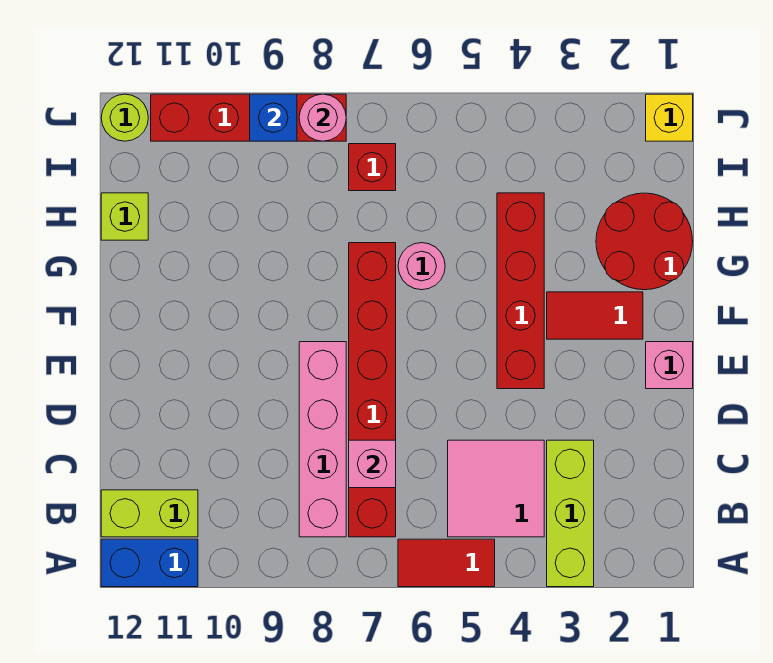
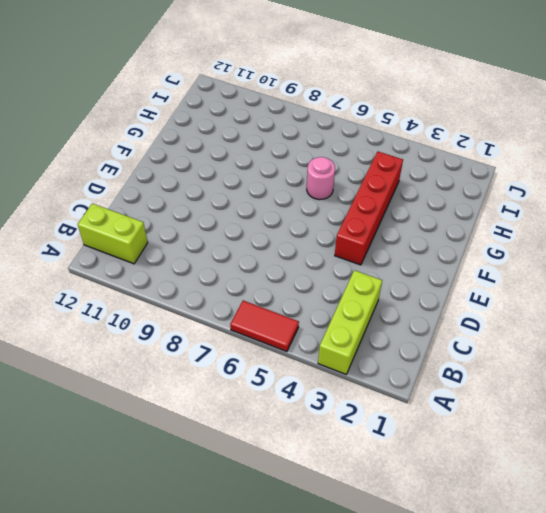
none -> blue 1x2 brick [101,539,198,587]
none -> pink 2x2 tile [448,440,544,537]
none -> red 1x6 brick [349,243,396,537]

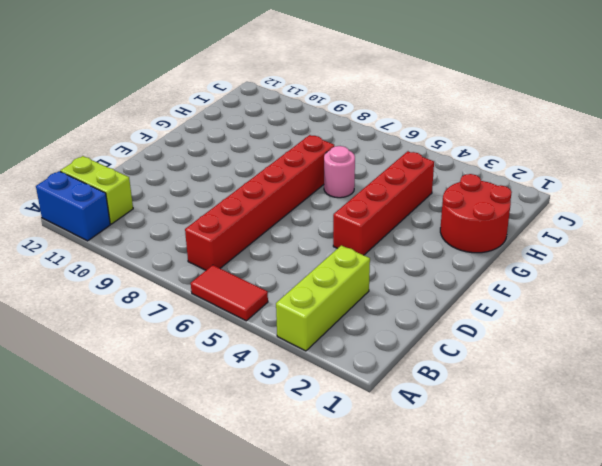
none -> pink 2x2 tile [448,440,544,537]
none -> pink 1x4 brick [299,342,346,537]
none -> pink 1x1 brick [646,342,693,389]

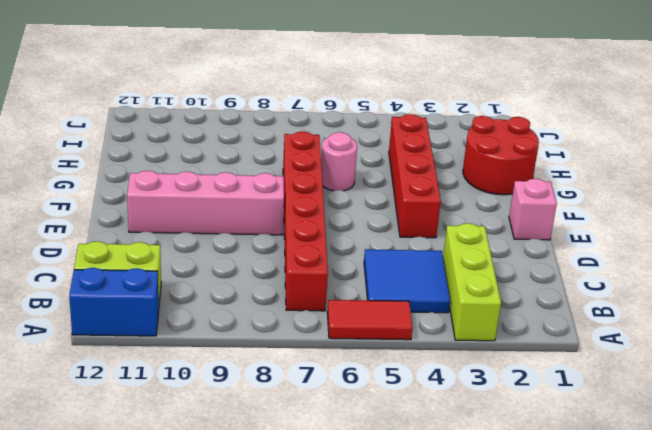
blue 2x2 tile [364,249,450,313] -> pink 2x2 tile [448,440,544,537]
pink 1x4 brick [127,171,284,235] -> pink 1x4 brick turned to [299,342,346,537]
none -> red 1x2 tile [547,292,643,339]
none -> lime 1x1 brick [101,193,148,240]
none -> red 1x1 brick [349,144,396,191]

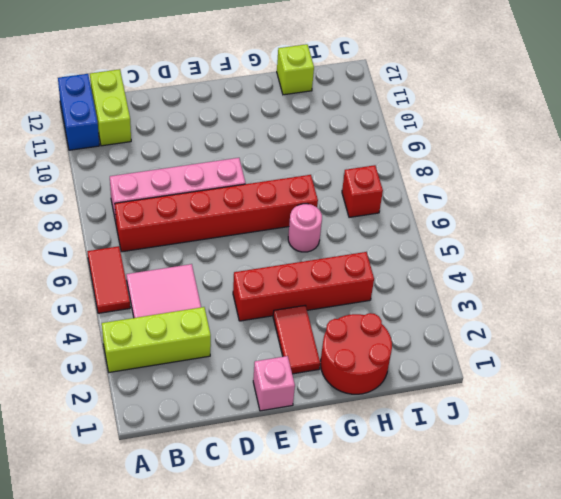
none -> yellow 1x1 brick [646,94,693,141]
none -> red 1x4 brick [151,94,346,141]
none -> lime 1x1 round brick [101,94,148,141]

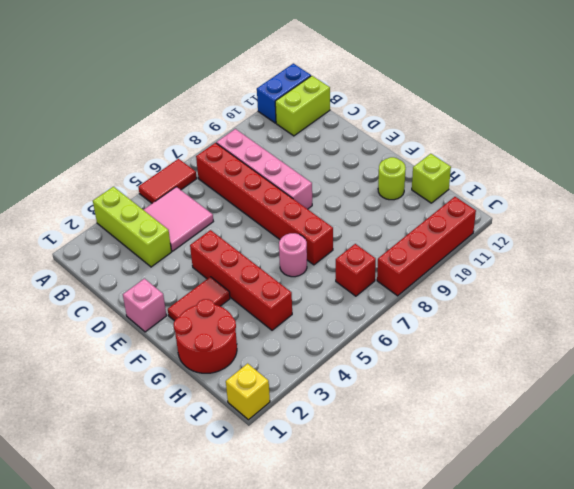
lime 1x1 round brick [378,157,406,200] -> lime 1x1 round brick moved to [101,94,148,141]
none -> pink 1x1 brick [349,440,396,488]
none -> pink 1x1 round brick [299,94,346,141]
none -> blue 1x1 brick [250,94,297,141]

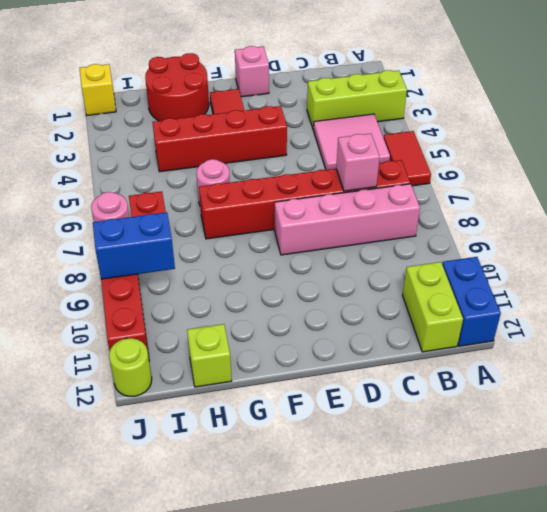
blue 1x2 brick [93,212,175,279] -> blue 1x1 brick [250,94,297,141]

